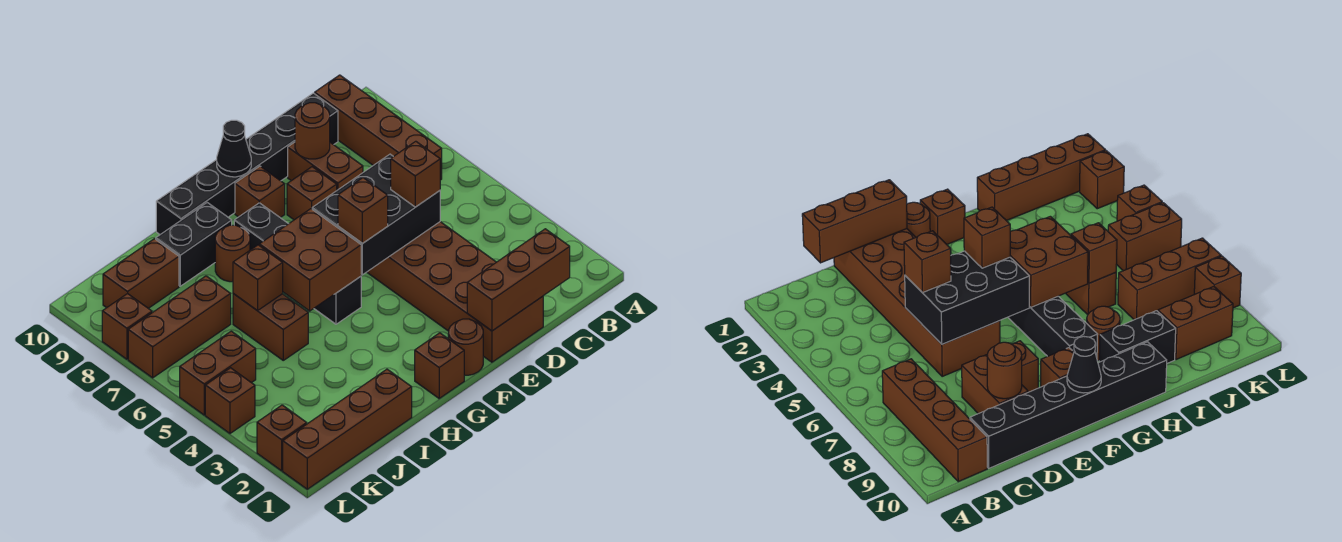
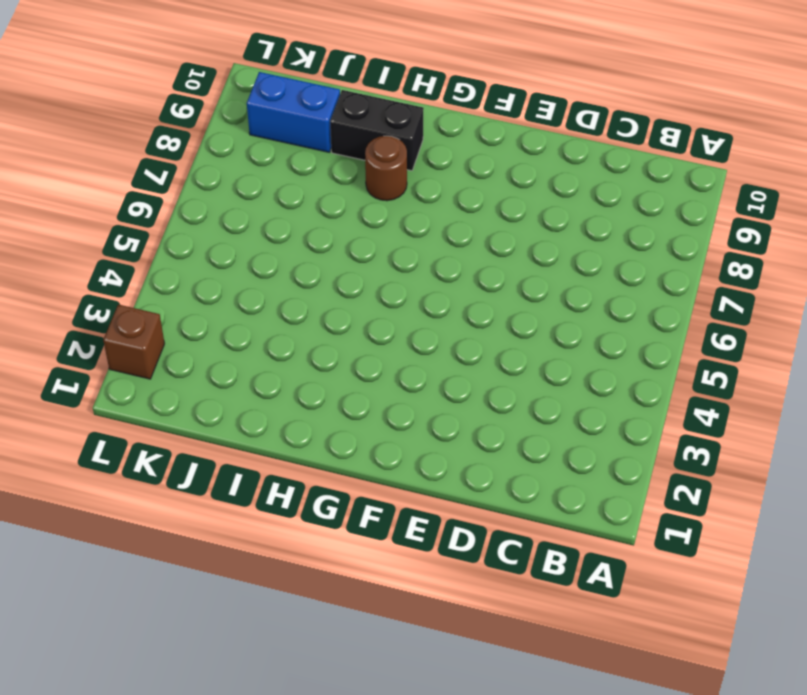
blue 1x2 brick [247,72,340,152] -> brown 1x2 brick [103,239,179,308]
none -> brown 1x4 brick [315,75,442,180]
none -> black 1x6 brick [156,93,338,234]
none -> brown 2x6 brick [367,222,543,362]

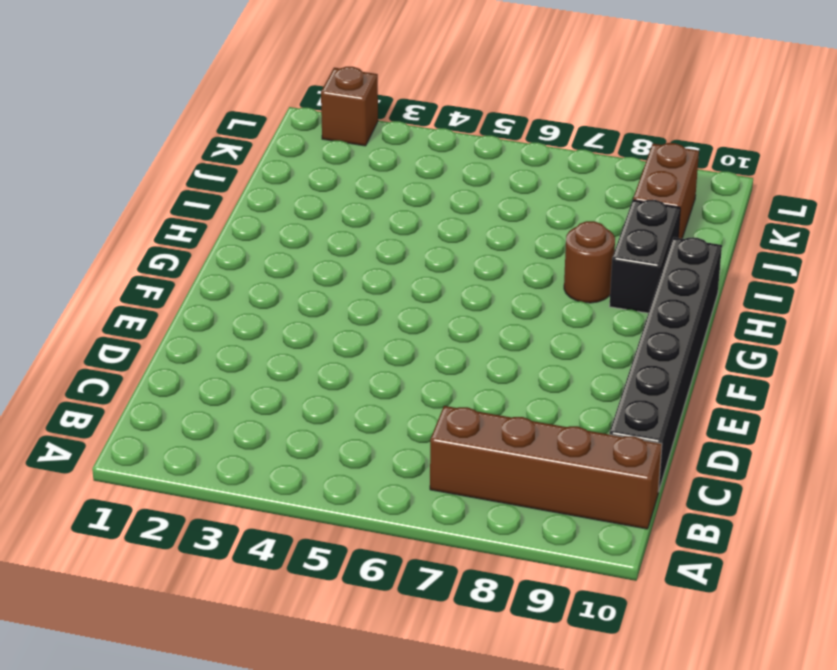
none -> brown 2x6 brick [367,222,543,362]
none -> brown 1x2 brick [288,142,363,190]
none -> brown 1x1 brick [287,167,337,220]

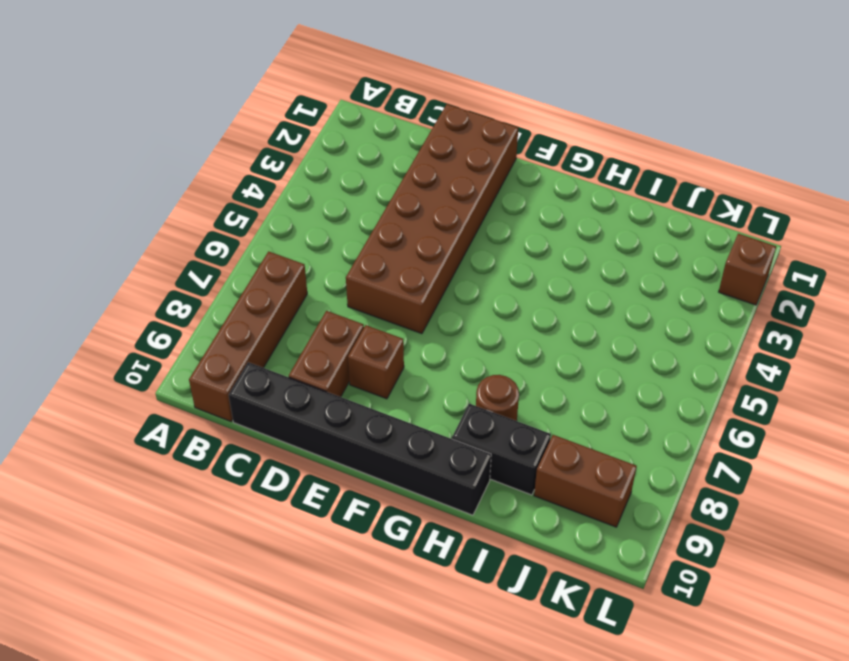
none -> brown 1x1 round brick [448,319,483,375]
none -> brown 1x1 brick [235,166,285,218]
none -> brown 1x1 brick [415,333,464,398]

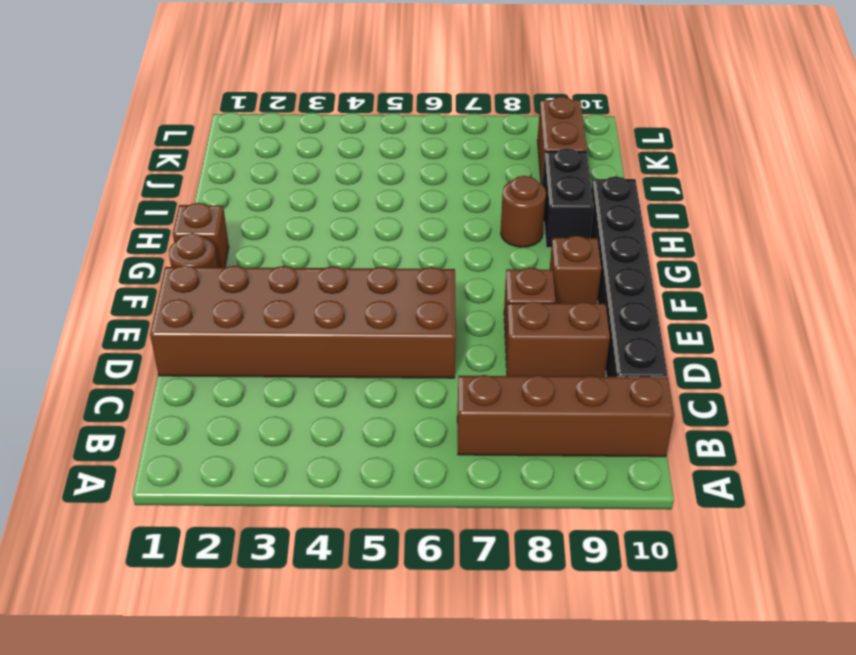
none -> black 1x4 brick [234,203,361,324]
none -> brown 1x4 brick [283,369,412,489]
none -> brown 1x2 brick [233,294,308,360]

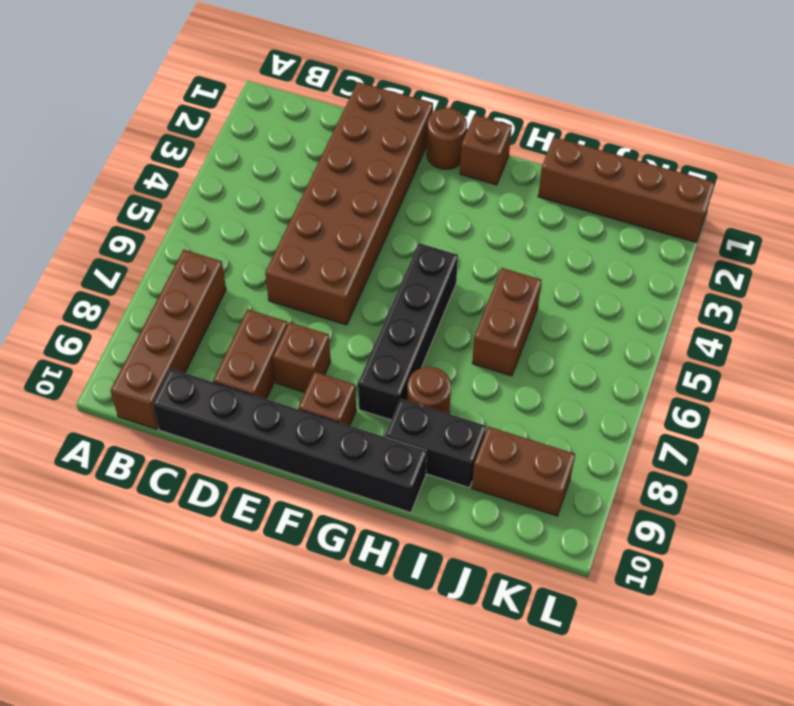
none -> brown 1x3 brick [128,276,231,378]
none -> brown 1x2 brick [180,331,256,415]
none -> brown 1x1 brick [257,405,307,471]

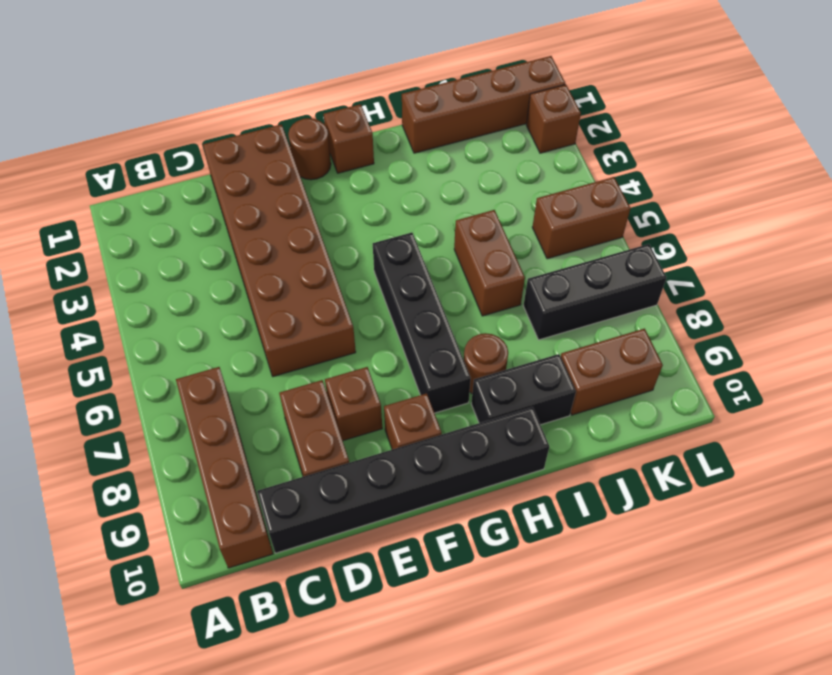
black 1x3 brick [524,244,667,340] -> brown 1x3 brick [128,276,231,378]
none -> brown 1x1 brick [205,368,255,433]
none -> brown 1x1 brick [102,293,152,359]
none -> brown 1x3 brick [467,229,570,331]

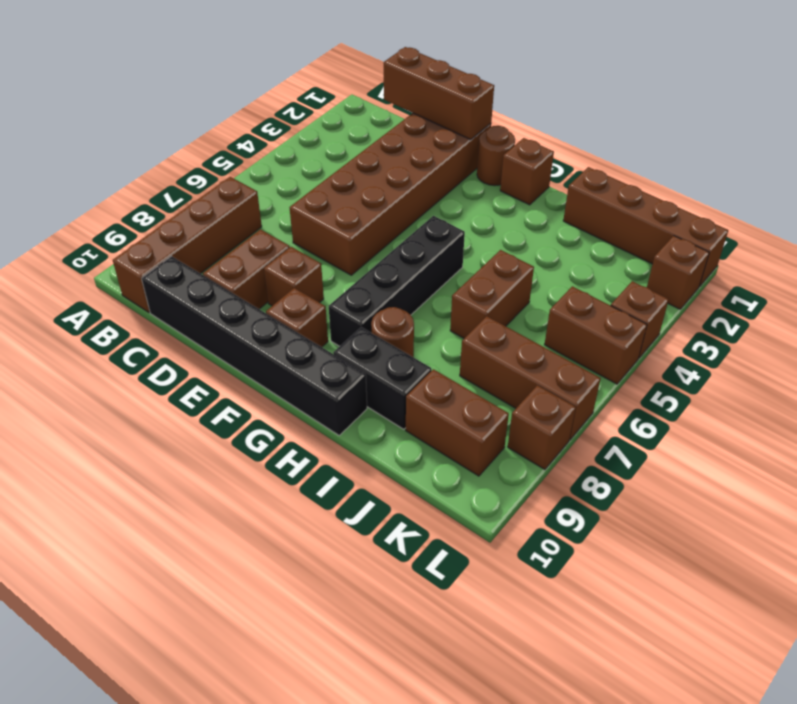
none -> black 2x3 brick [312,154,440,275]
none -> brown 1x1 round brick [295,103,330,159]
none -> black 1x1 cone [217,120,251,177]

